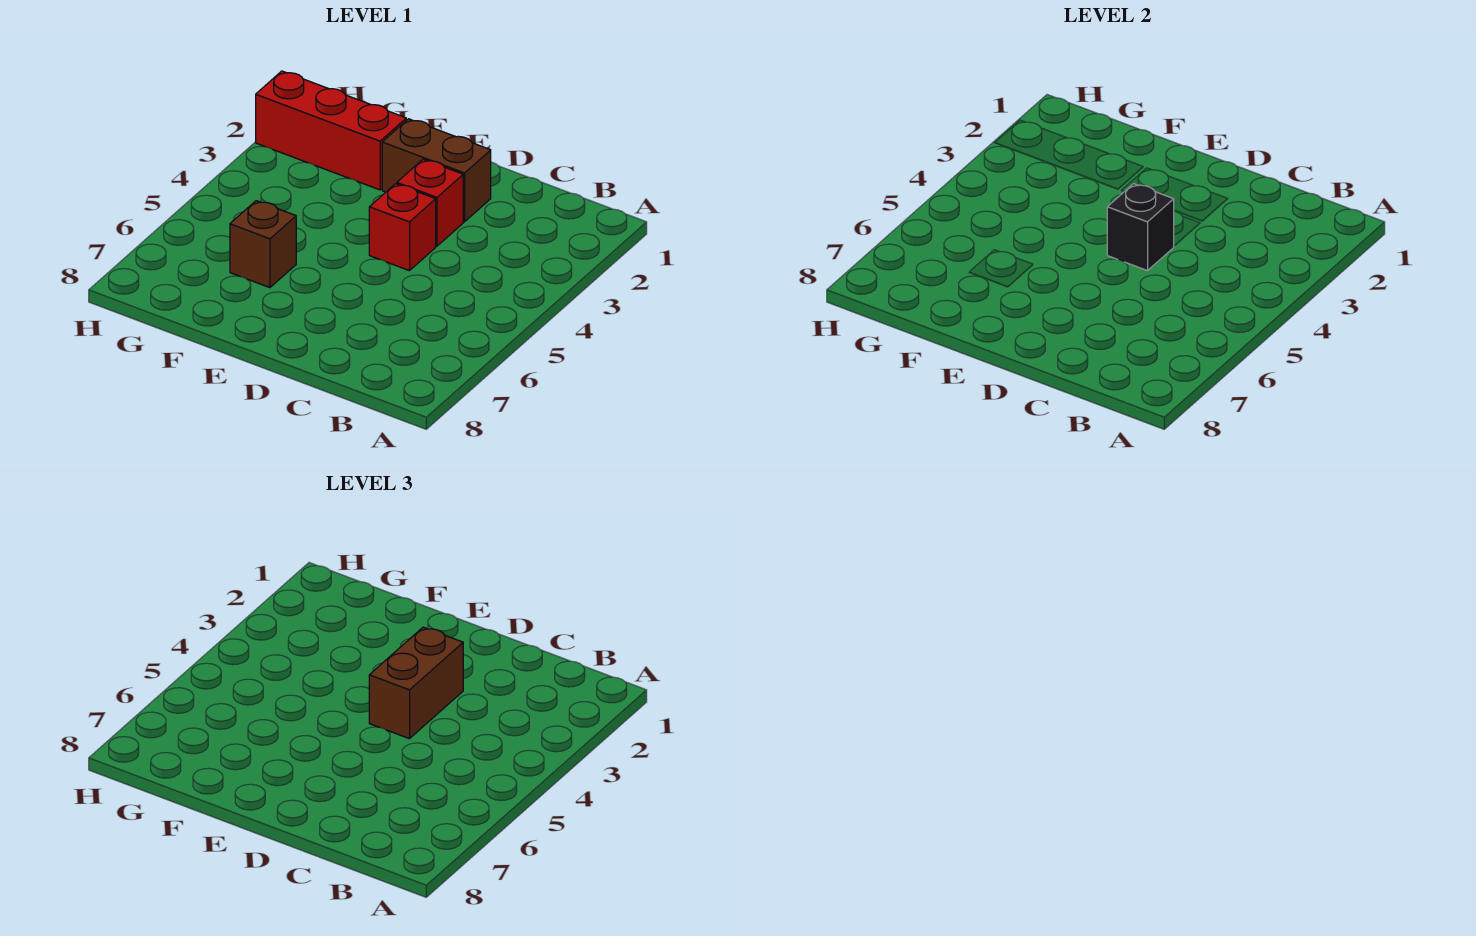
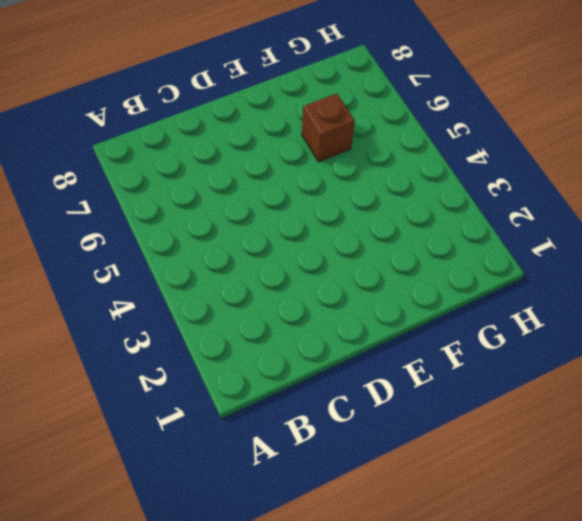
none -> brown 1x2 brick [382,119,491,222]
none -> red 1x1 brick [397,159,463,246]

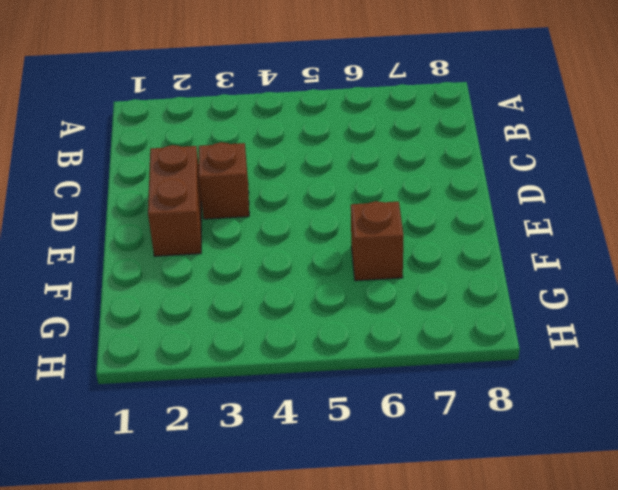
brown 1x1 brick [199,142,249,219] -> red 1x1 brick [397,159,463,246]
none -> red 1x1 brick [369,184,436,271]
none -> red 1x3 brick [256,71,406,190]

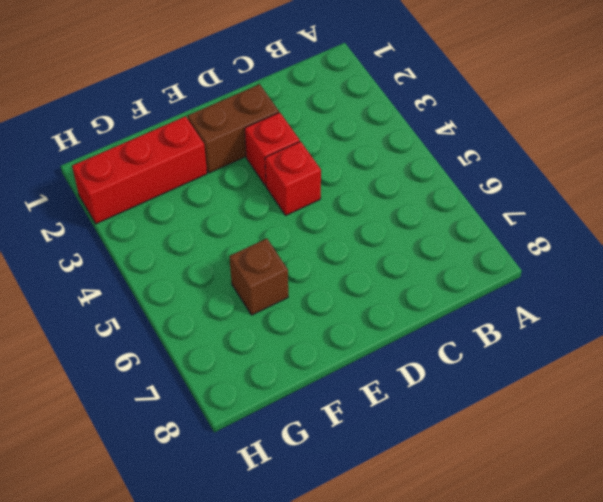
none -> black 1x1 brick [1107,184,1174,271]
none -> brown 1x2 brick [369,627,463,739]

